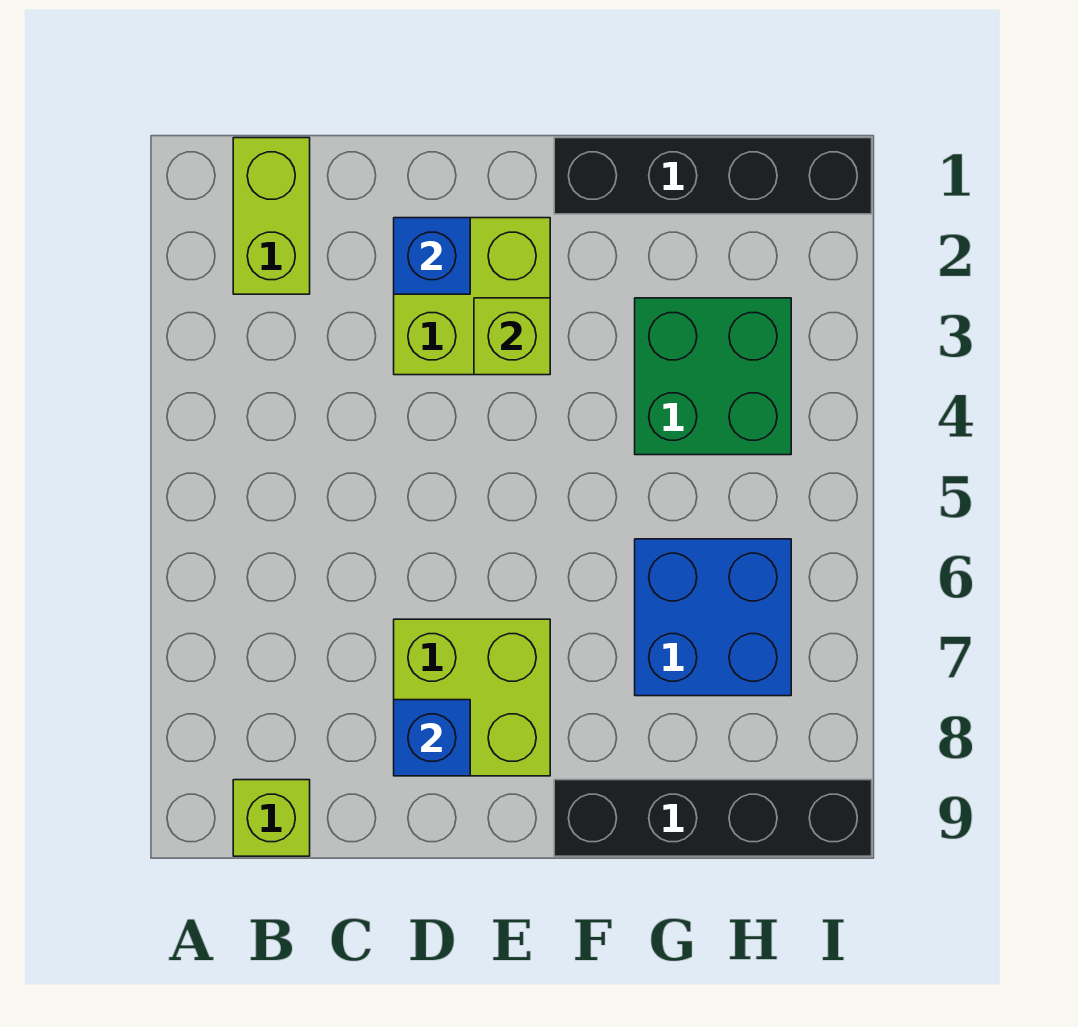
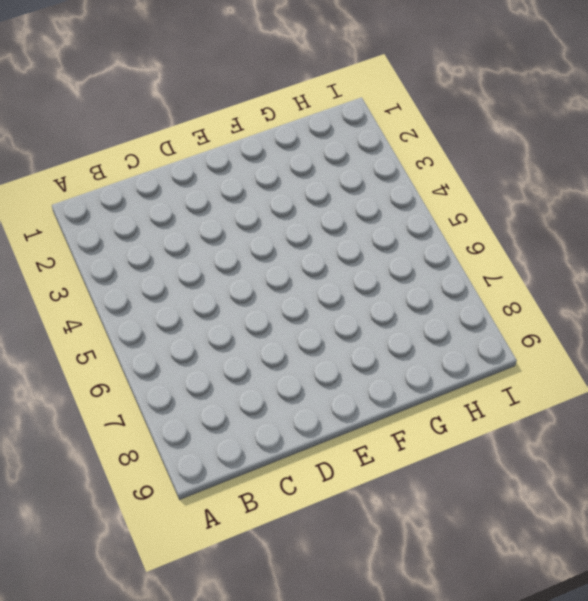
none -> lime 1x2 brick [233,138,310,294]
none -> lime 1x1 brick [233,780,310,856]

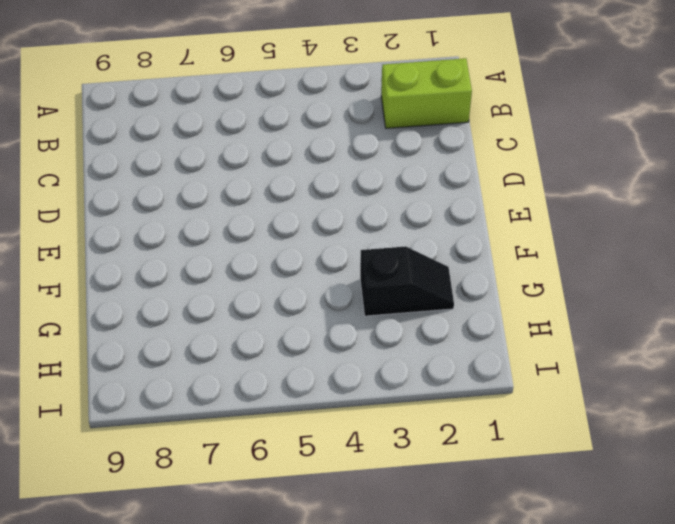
black 1x2 slope [360,246,454,316] -> green 2x2 brick [635,298,791,455]
none -> lime 1x1 brick [233,780,310,856]
none -> lime 2x2 brick [394,218,550,375]

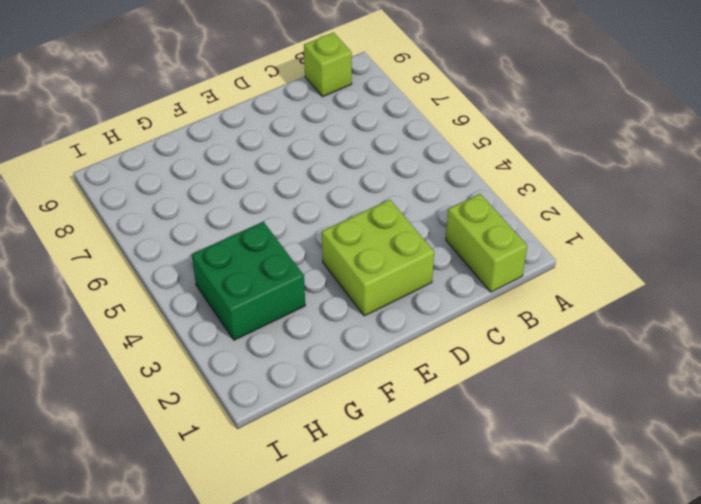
none -> lime 2x2 brick [394,619,550,776]
none -> black 1x4 brick [554,138,872,214]

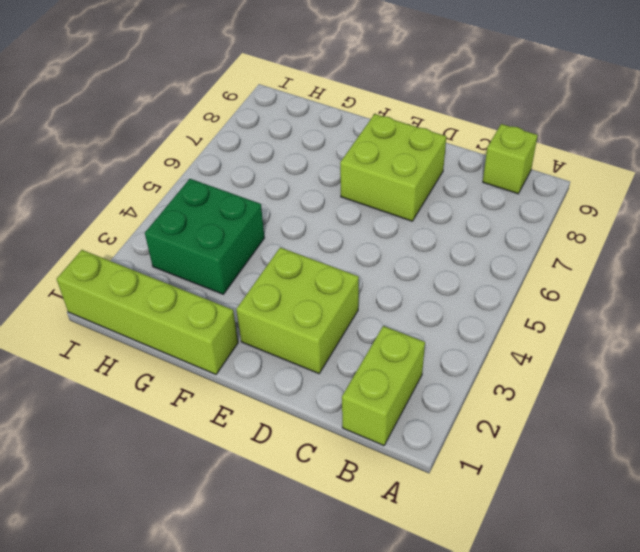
lime 1x4 brick [57,250,238,374] -> black 1x4 brick [554,138,872,214]
none -> black 1x4 brick [554,780,872,856]
none -> blue 2x2 brick [635,539,791,696]

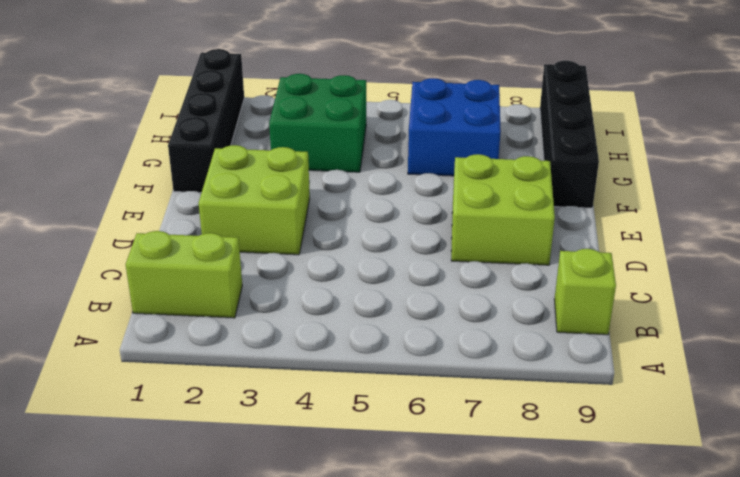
none -> blue 1x1 brick [394,218,470,294]
none -> blue 1x1 brick [394,700,470,776]

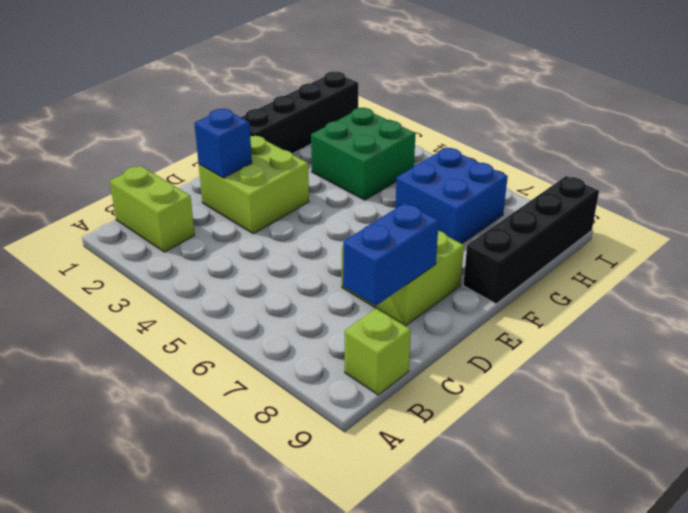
blue 1x2 brick [343,203,439,306] -> blue 1x1 brick [394,700,470,776]
none -> lime 1x1 brick [474,298,550,375]

